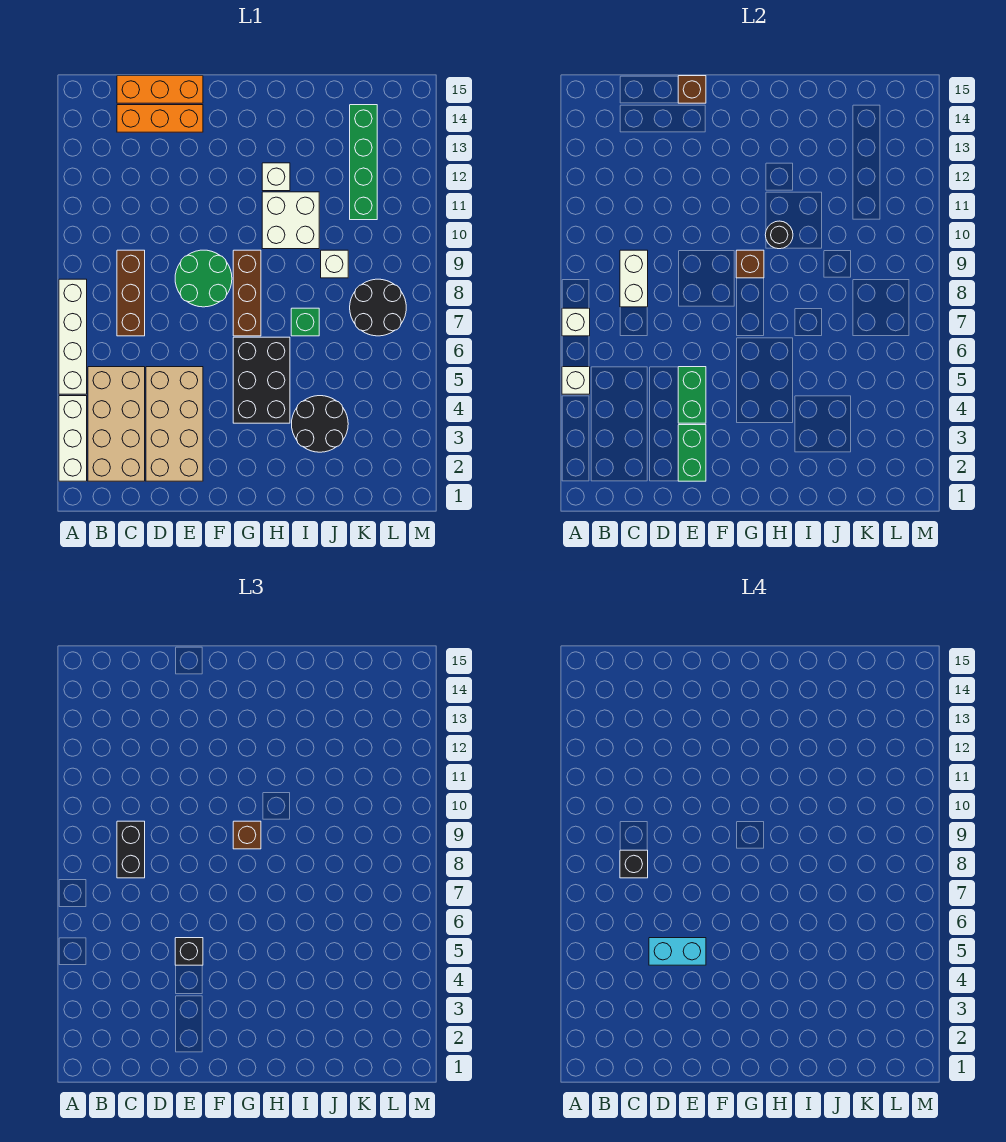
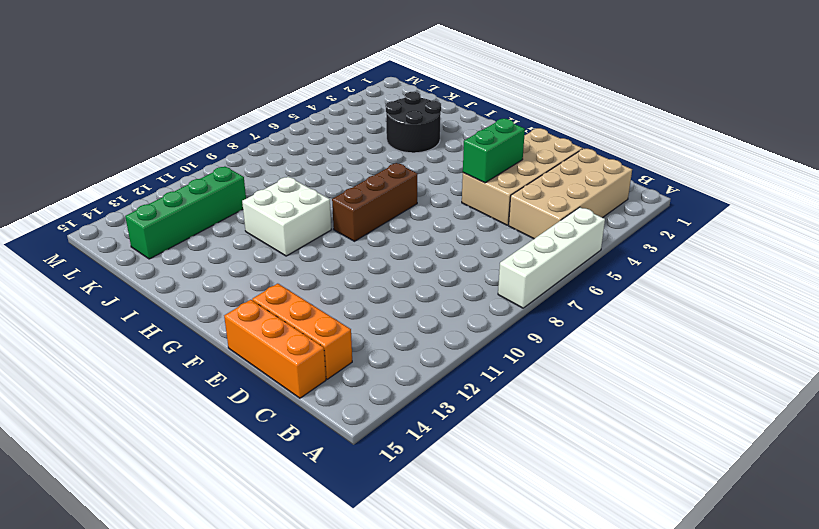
none -> white 1x3 brick [59,396,87,481]
none -> brown 1x3 brick [117,250,145,336]
none -> green 2x2 round brick [175,250,232,307]
none -> black 2x3 brick [233,337,290,423]

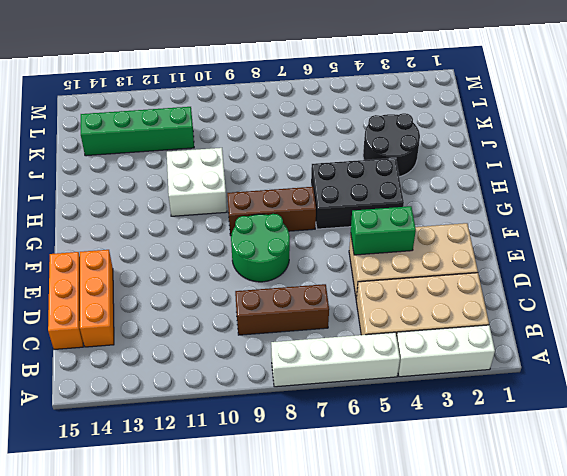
none -> white 1x1 brick [262,163,290,191]
none -> green 1x1 brick [291,308,319,336]
none -> white 1x1 brick [321,250,348,278]
none -> black 2x2 round brick [350,279,406,336]

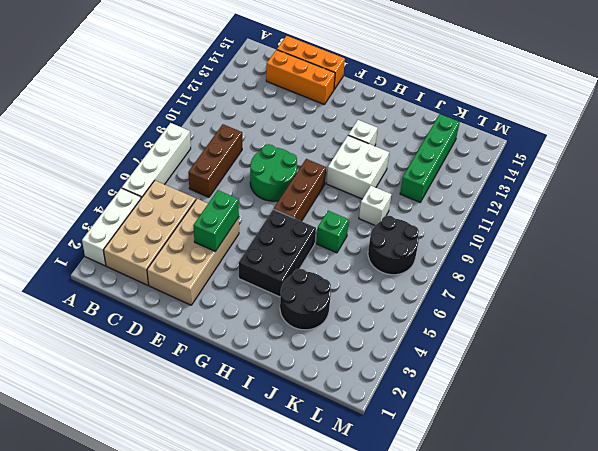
none -> white 1x1 brick [562,367,590,394]
none -> white 1x1 brick [562,308,590,336]
none -> white 1x2 brick [620,250,648,307]
none -> green 1x2 brick [678,425,706,481]

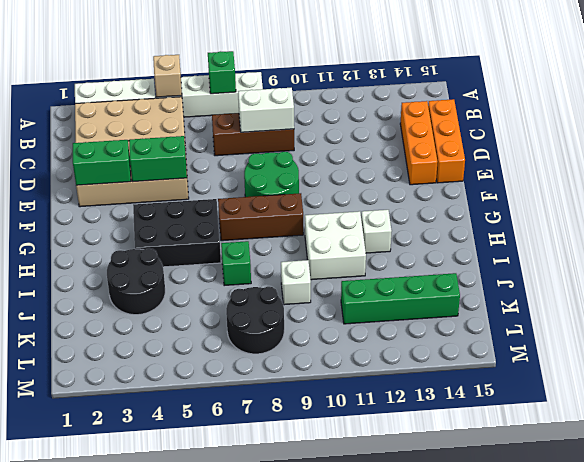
tan 1x1 brick [153,55,182,97] -> white 1x1 brick [562,367,590,394]
green 1x1 brick [208,51,236,94] -> white 1x1 brick [562,308,590,336]
none -> brown 1x1 brick [678,76,706,103]
none -> brown 1x1 brick [736,250,764,278]
none -> black 1x1 round brick [765,221,793,249]
none -> black 1x2 brick [117,821,145,878]

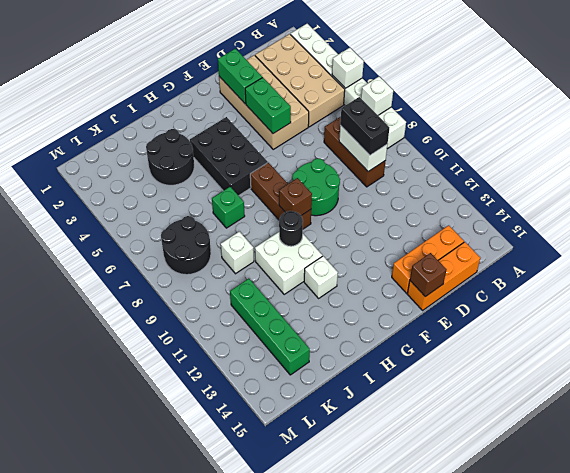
none -> black 1x1 brick [175,938,203,965]
none -> brown 1x1 brick [233,821,261,849]
none -> black 1x1 brick [620,850,648,878]
none -> cyan 1x2 brick [649,938,706,965]

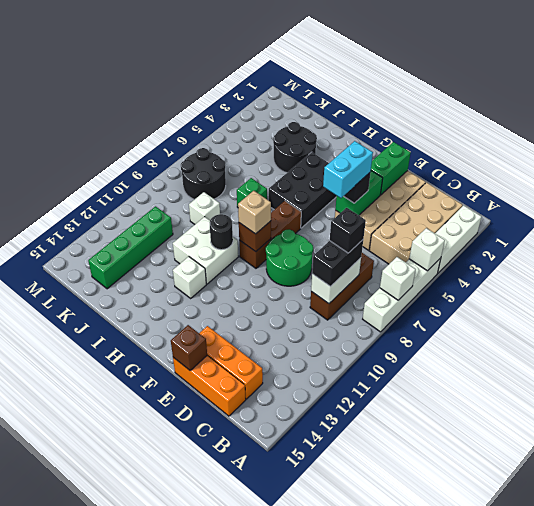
cyan 1x2 brick [323,141,373,198] -> cyan 1x2 brick turned to [649,938,706,965]
tan 1x1 brick [238,191,271,234] -> brown 1x1 brick [233,821,261,849]

